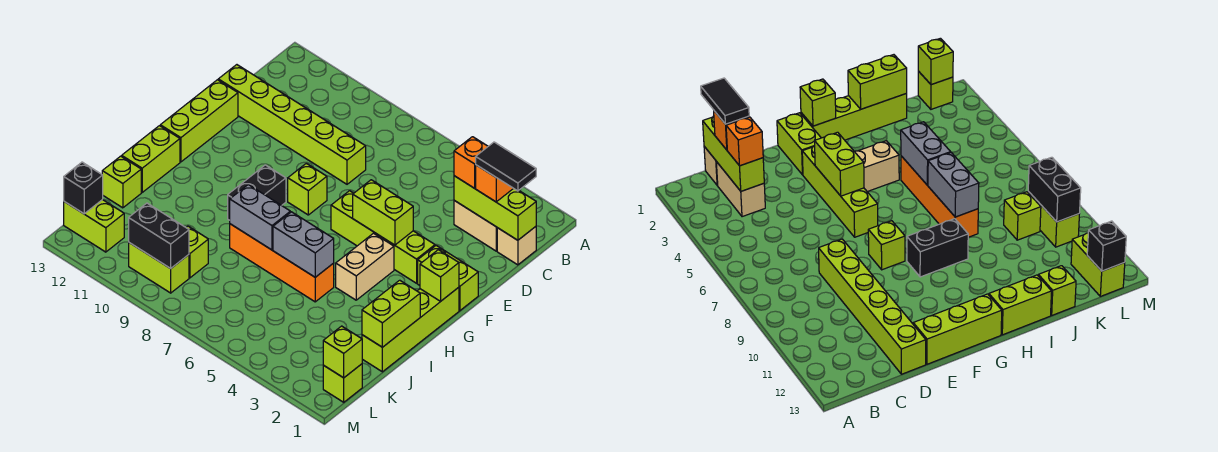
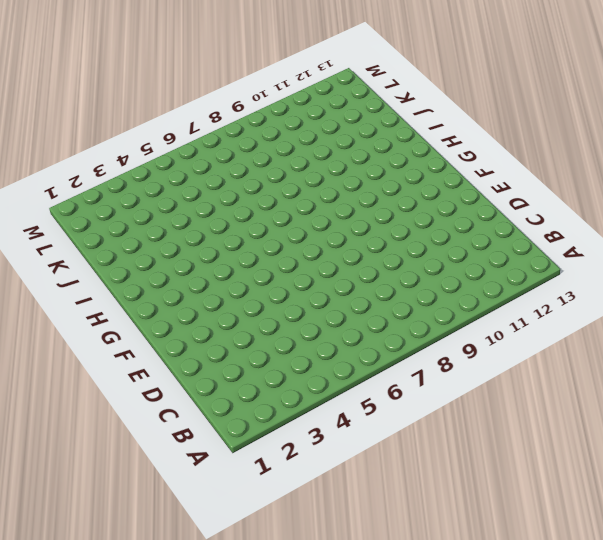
none -> tan 1x1 brick [497,227,536,265]
none -> tan 1x2 brick [454,200,497,251]
none -> lime 1x6 brick [218,65,366,184]

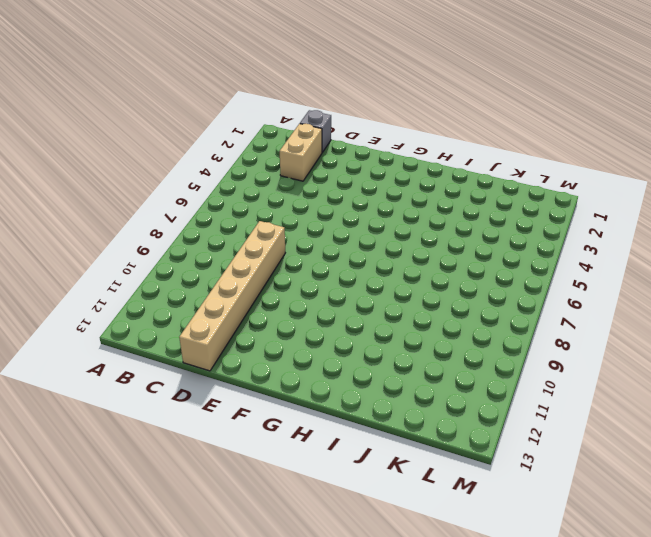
grey 1x1 brick [300,110,331,152] -> tan 1x1 brick [497,227,536,265]
tan 1x6 brick [179,221,285,371] -> lime 1x6 brick [218,65,366,184]
none -> lime 1x3 brick [160,80,238,162]
none -> lime 1x2 brick [418,246,478,311]
none -> lime 1x4 brick [331,191,435,283]

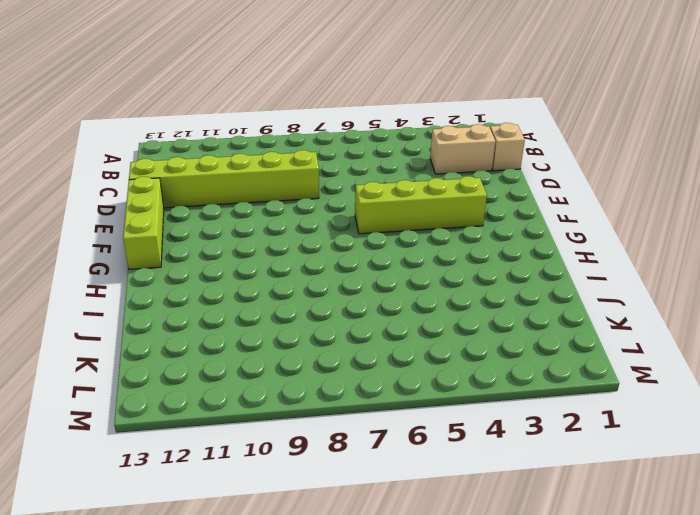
none -> lime 1x2 brick [418,246,478,311]
none -> lime 1x1 brick [288,163,327,215]
none -> lime 1x4 brick [362,287,459,372]

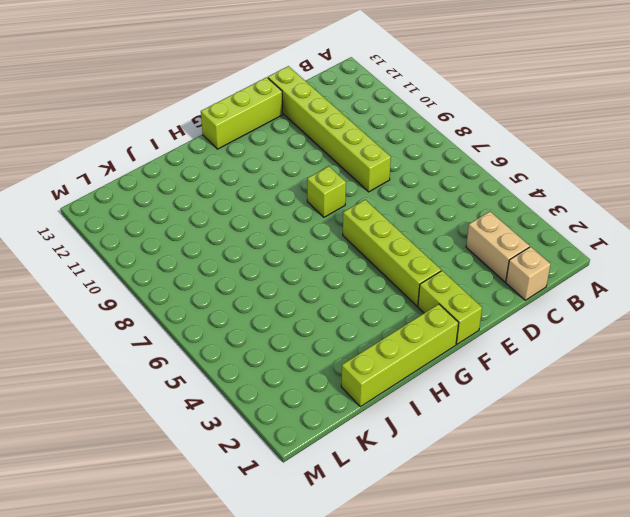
none -> tan 1x2 brick [336,233,394,300]
none -> black 1x2 brick [228,165,286,220]
none -> lime 1x2 brick [122,126,180,192]

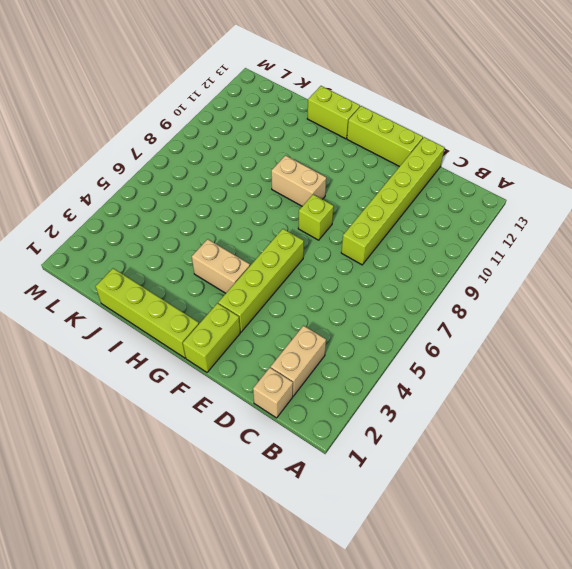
tan 1x2 brick [271,155,326,206] -> black 1x2 brick [228,165,286,220]
none -> orange 1x4 brick [230,224,334,302]
none -> lime 1x1 brick [102,156,141,208]
none -> lime 1x1 brick [186,226,208,278]

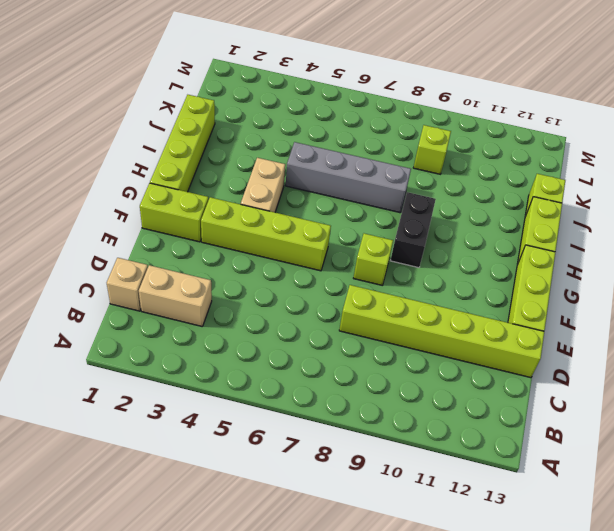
grey 1x4 brick [286,142,411,213] -> orange 1x4 brick [230,224,334,302]
none -> lime 1x1 brick [323,364,362,402]
none -> lime 1x2 brick [129,243,189,293]
none -> lime 1x2 brick [64,199,124,252]

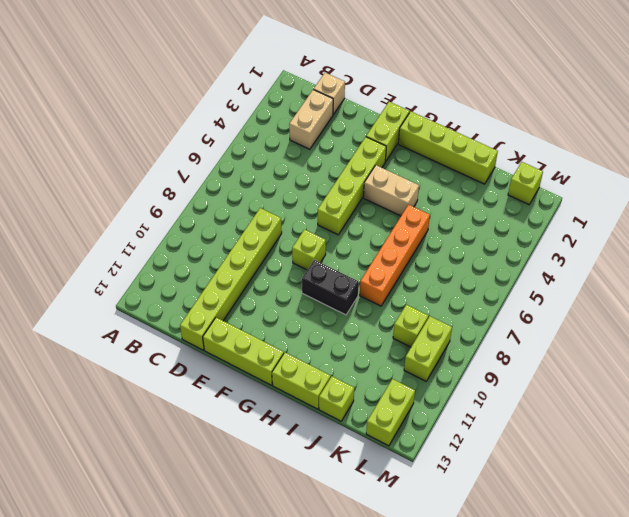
none -> lime 1x3 brick [454,176,536,240]
none -> lime 1x2 brick [353,180,413,245]
none -> lime 1x1 brick [420,250,459,302]

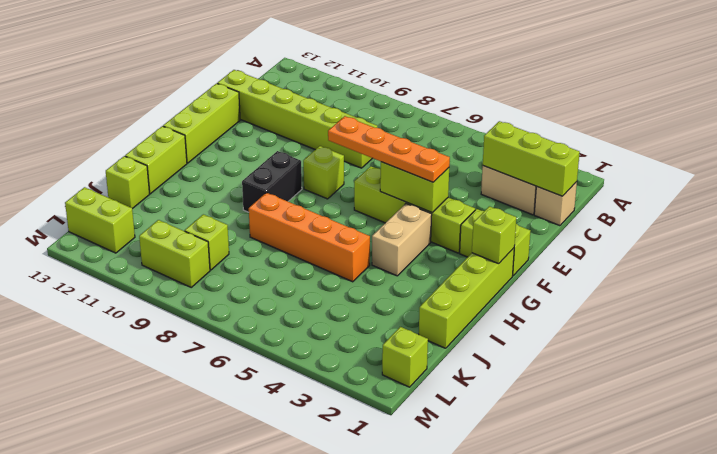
orange 1x4 plate [328,116,450,182] -> none
none -> lime 1x2 brick [362,280,420,347]
none -> grey 1x2 brick [273,212,334,277]
none -> grey 1x2 brick [230,185,290,250]

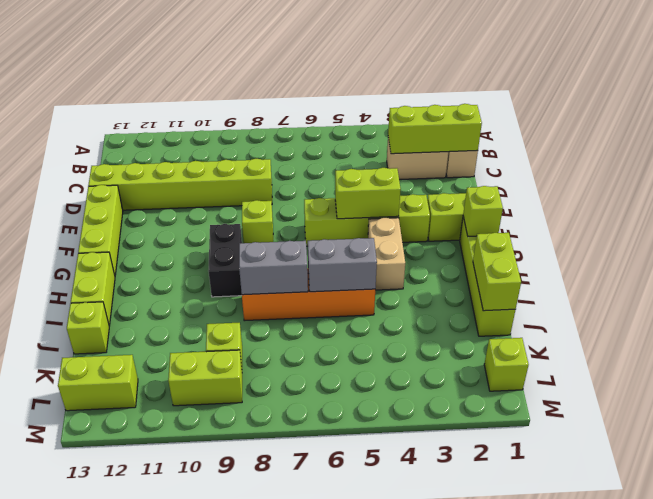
none -> lime 1x1 brick [323,326,362,378]
none -> black 1x2 brick [129,203,189,268]
none -> black 1x1 brick [64,162,103,214]

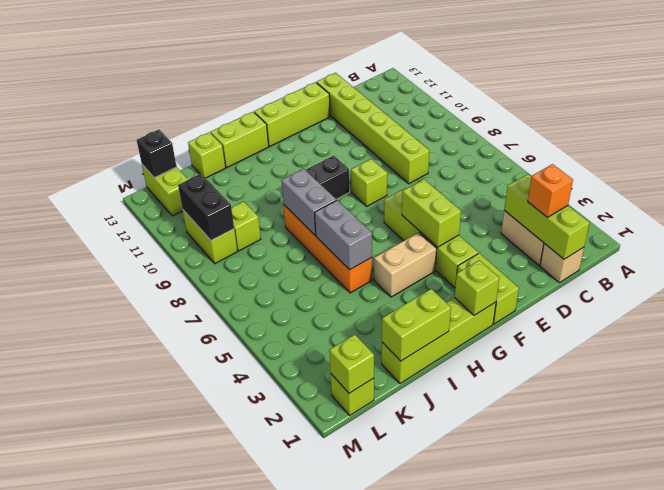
none -> orange 1x1 brick [454,137,488,188]
none -> black 1x2 tile [476,142,536,191]

